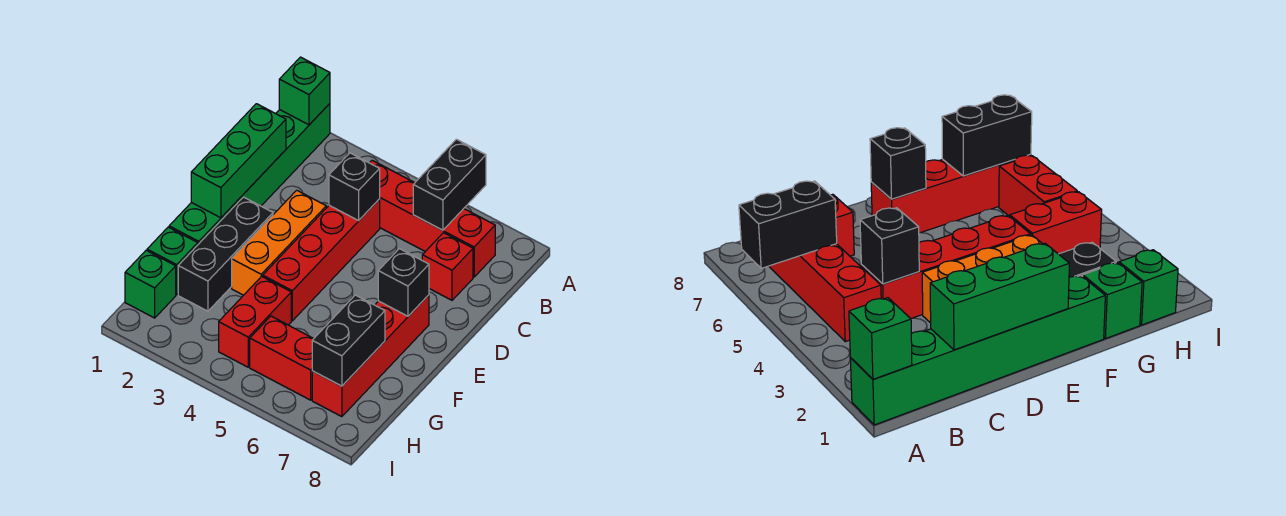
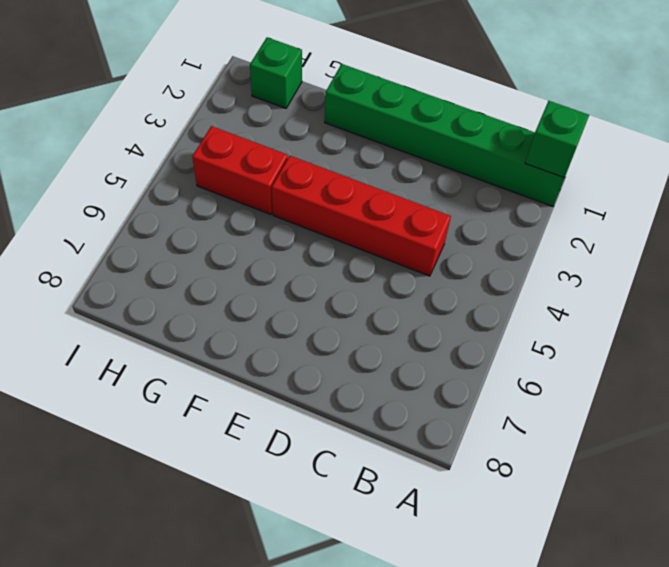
none -> red 1x4 brick [370,160,495,277]
none -> red 1x1 brick [422,233,473,300]
none -> orange 1x3 brick [232,190,326,295]

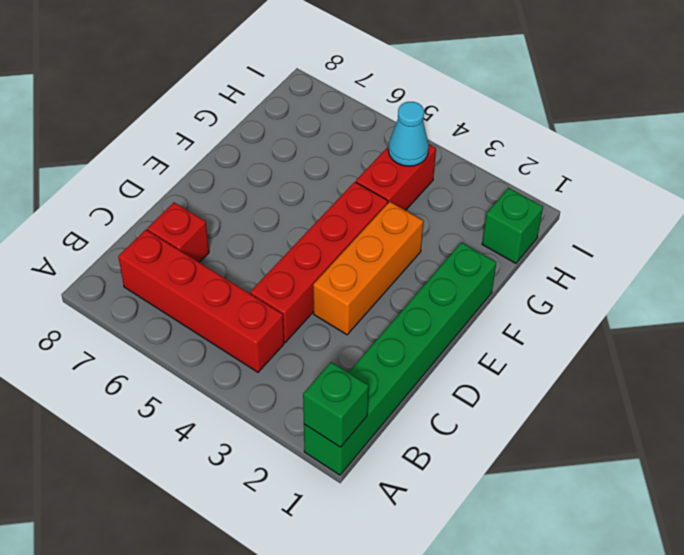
cyan 1x1 cone [388,102,429,166] -> none
none -> black 1x3 brick [178,197,273,311]
none -> red 1x4 brick [312,295,429,417]
none -> green 1x1 brick [147,227,198,295]

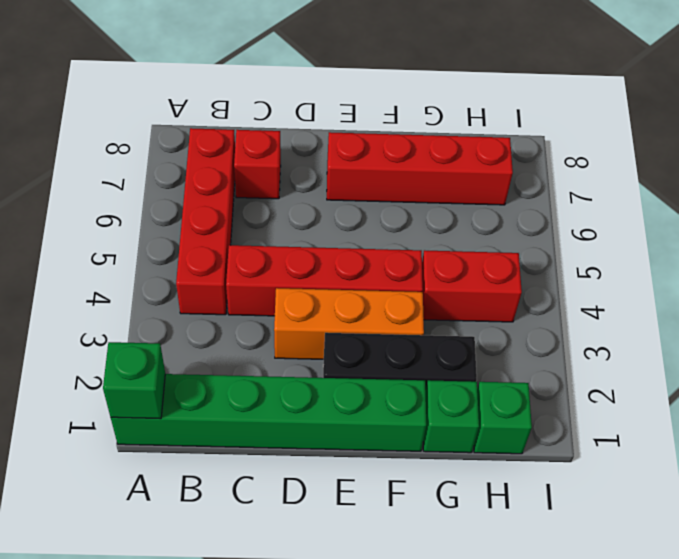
none -> red 1x2 brick [250,316,314,400]
none -> black 1x2 brick [413,139,486,230]
none -> green 1x3 brick [191,104,286,218]

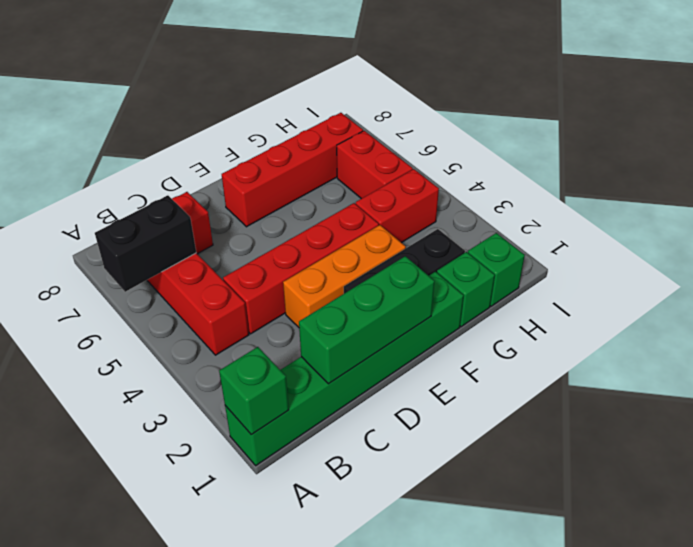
none -> black 1x1 brick [329,153,380,221]
none -> black 1x1 brick [378,249,429,316]
none -> black 1x2 brick [312,295,385,386]

